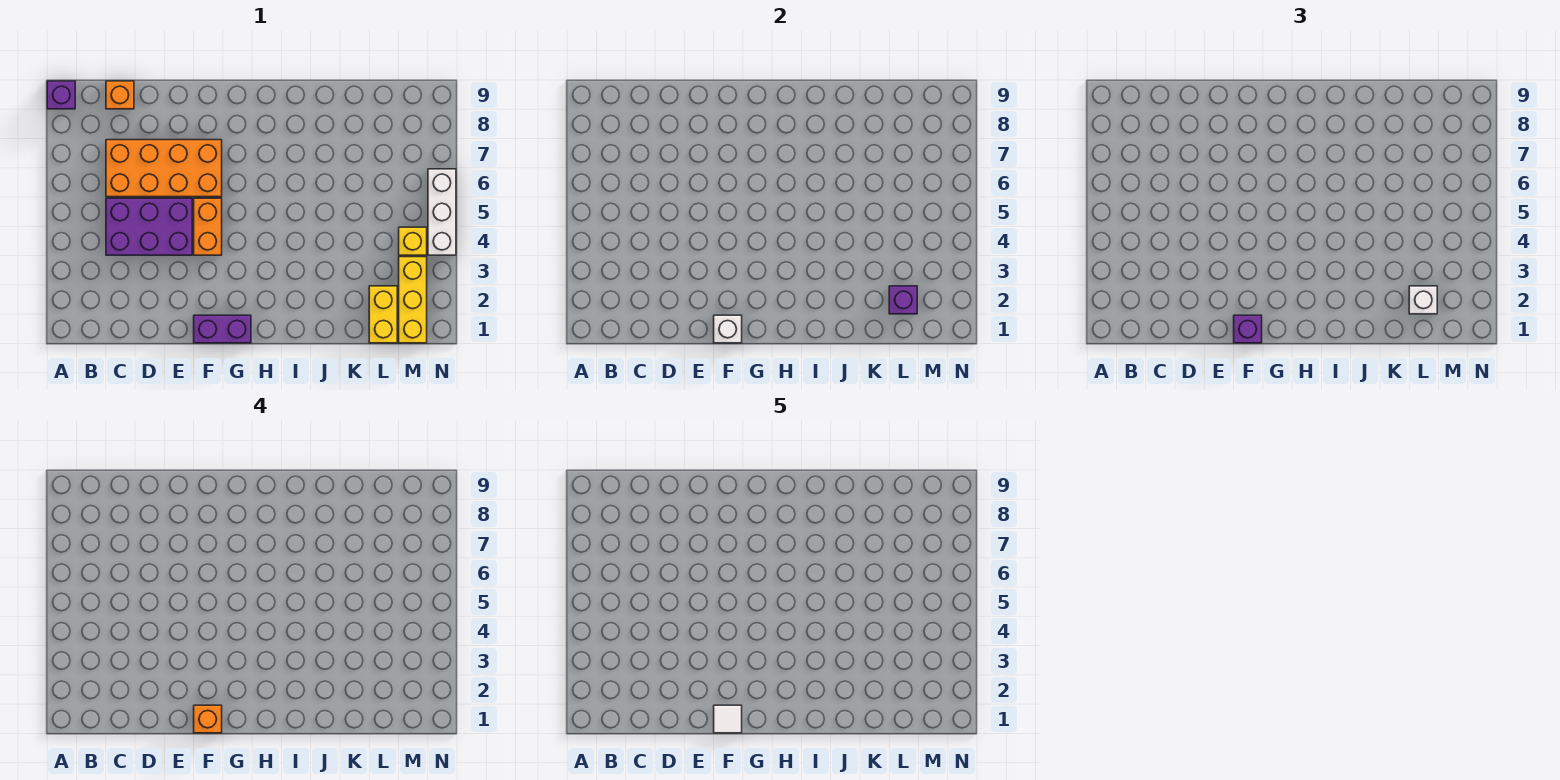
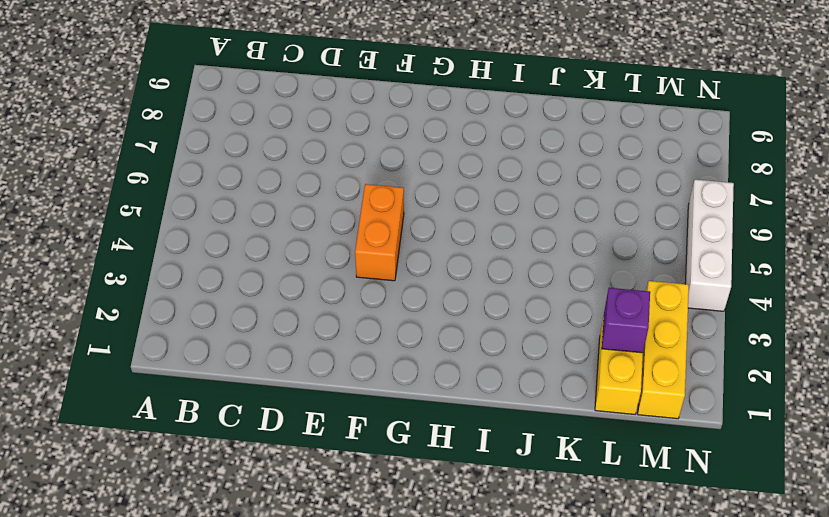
none -> purple 1x1 brick [47,81,75,109]
none -> purple 2x3 brick [106,198,192,255]
none -> orange 2x4 brick [106,140,222,197]

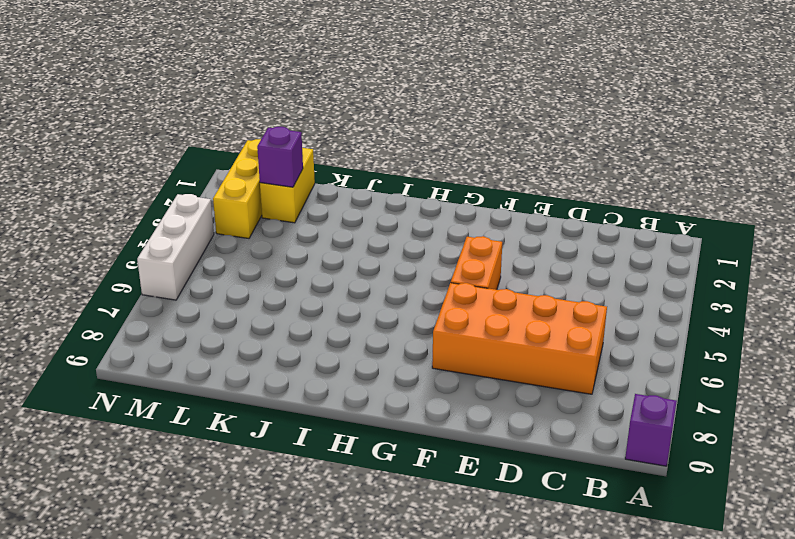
none -> purple 2x3 brick [106,198,192,255]
none -> orange 1x1 brick [106,81,134,109]
none -> purple 1x2 brick [194,315,251,343]

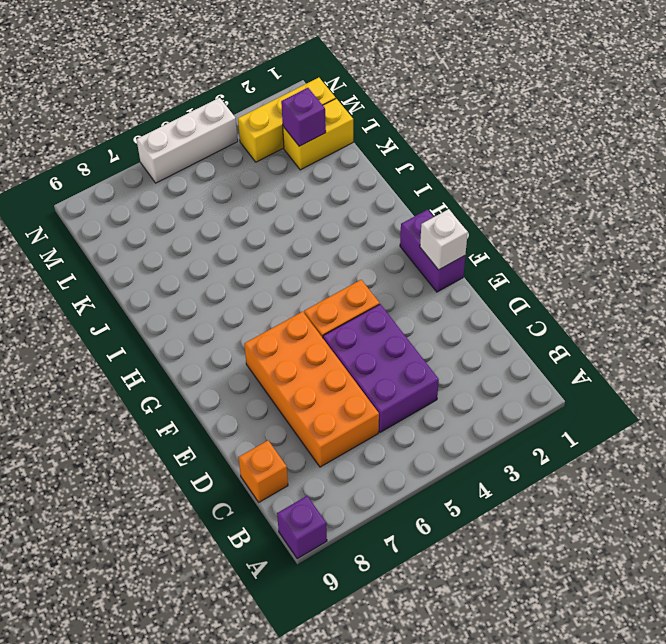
none -> yellow 1x1 brick [399,227,427,255]
none -> purple 1x1 brick [1234,315,1262,343]
none -> white 1x1 brick [1409,286,1437,314]

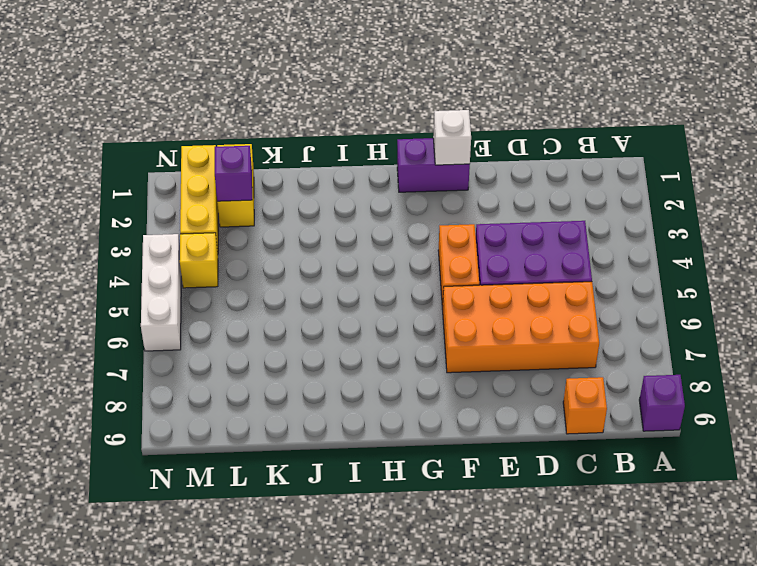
none -> purple 1x1 brick [1234,315,1262,343]
none -> white 1x1 brick [1409,286,1437,314]
none -> orange 1x1 brick [194,705,222,733]

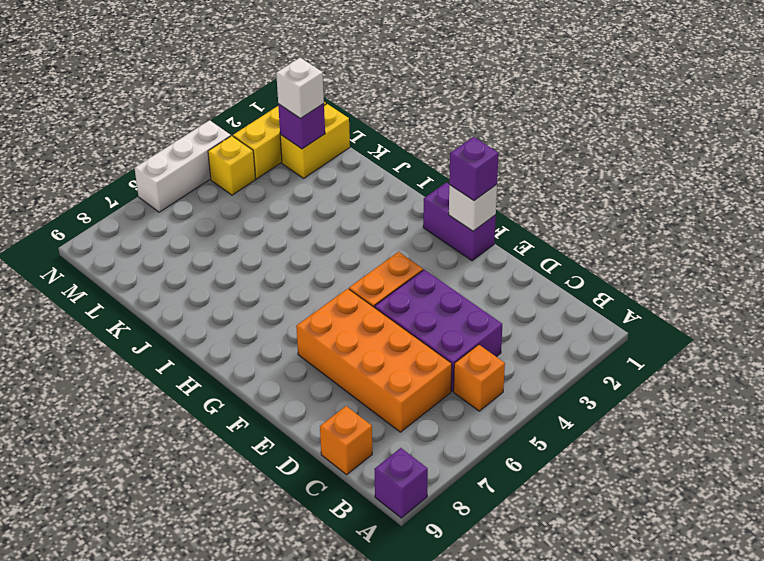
orange 1x1 brick [454,344,505,411] -> orange 1x1 brick moved to [194,705,222,733]
none -> white 1x1 tile [714,705,742,733]

